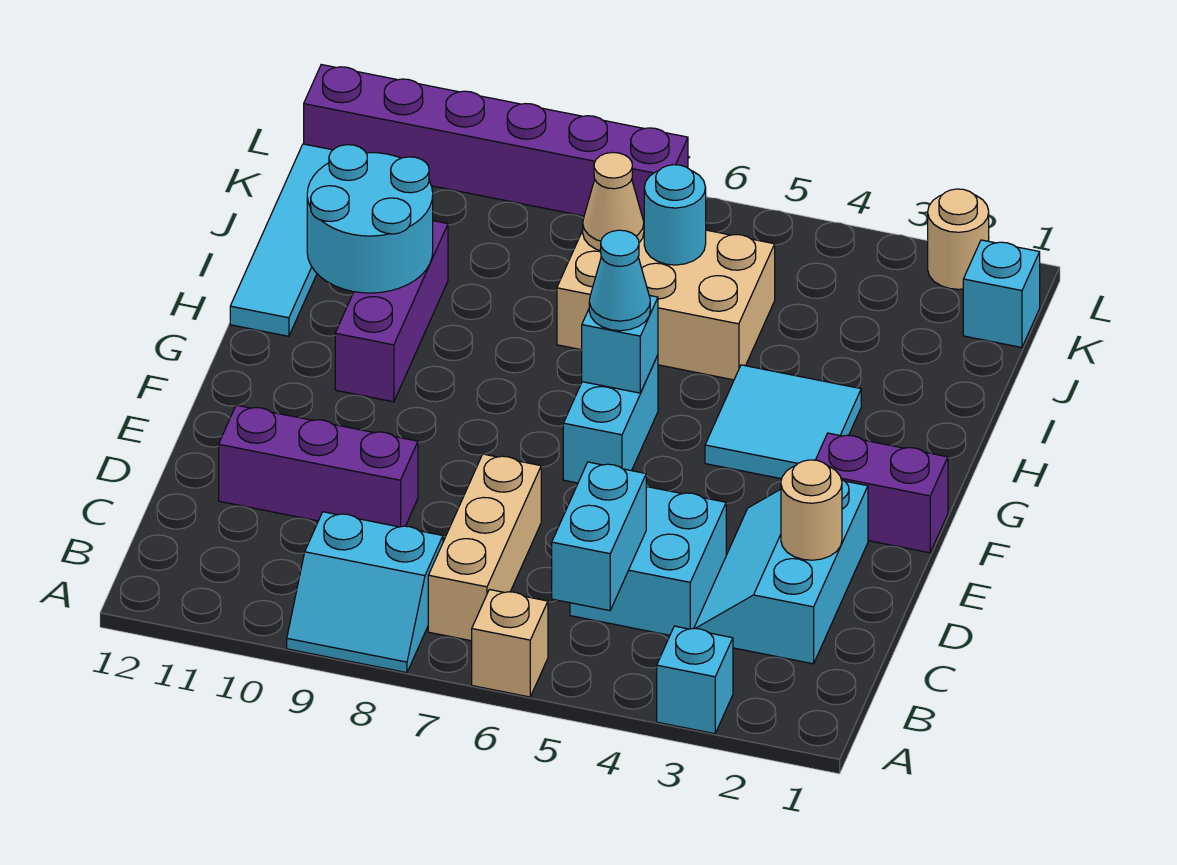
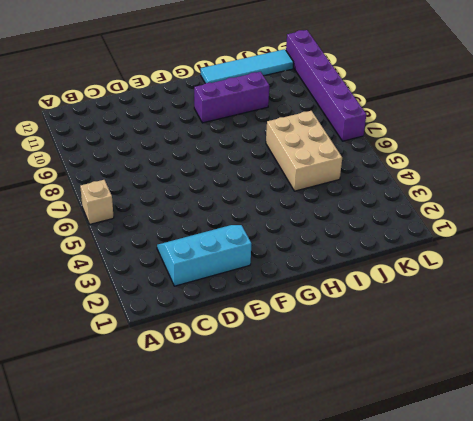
none -> cyan 1x1 brick [657,626,733,734]
none -> cyan 2x2 slope [287,512,443,673]
none -> tan 1x3 brick [428,454,541,641]

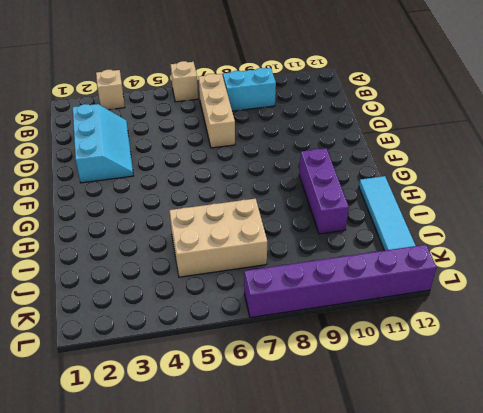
tan 1x1 brick [96,69,125,110] -> cyan 1x1 brick [657,626,733,734]
none -> cyan 2x2 brick [570,487,726,635]
none -> purple 1x3 brick [219,405,418,527]
none -> purple 1x2 brick [816,433,948,553]

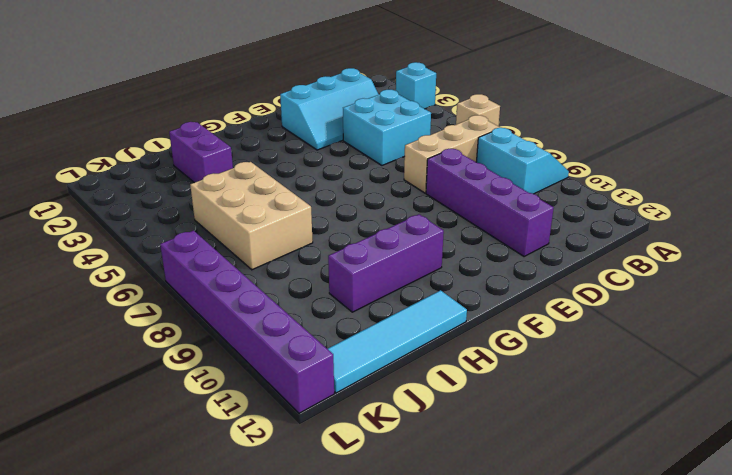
purple 1x4 brick [426,149,554,257] -> purple 1x3 brick [219,405,418,527]
purple 1x2 brick [169,122,233,183] -> purple 1x2 brick moved to [816,433,948,553]
none -> cyan 1x2 brick [563,355,658,483]
none -> cyan 2x2 tile [705,365,861,479]
none -> cyan 1x1 brick [963,240,1040,348]

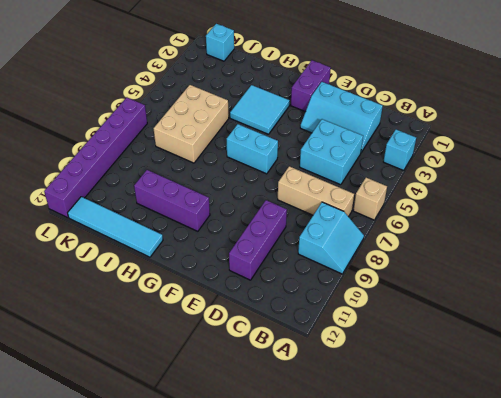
none -> tan 1x1 round brick [928,189,989,289]
none -> cyan 1x2 brick [552,462,646,611]
none -> tan 1x1 round brick [781,460,842,560]

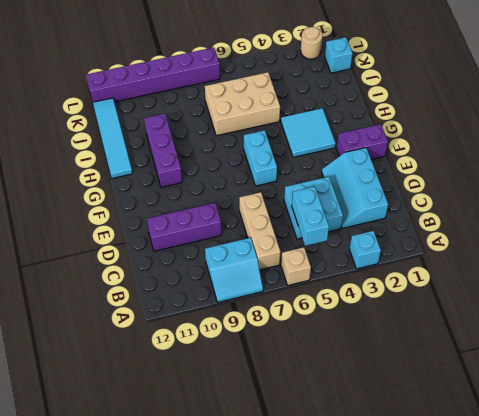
none -> tan 1x1 round brick [781,460,842,560]
none -> cyan 1x1 brick [582,296,658,393]
none -> cyan 2x2 round brick [307,145,433,293]

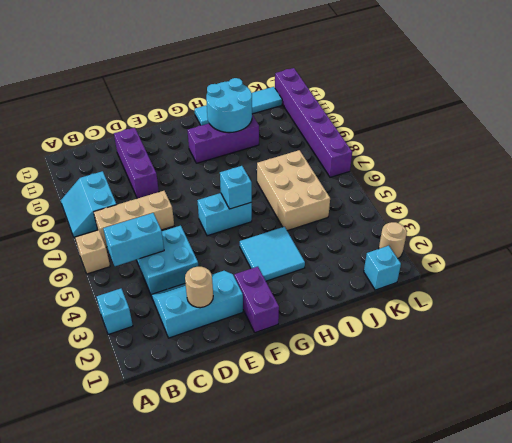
none -> cyan 1x1 round brick [644,165,706,265]
none -> tan 1x1 cone [583,152,644,251]
none -> cyan 1x1 cone [589,230,650,331]

